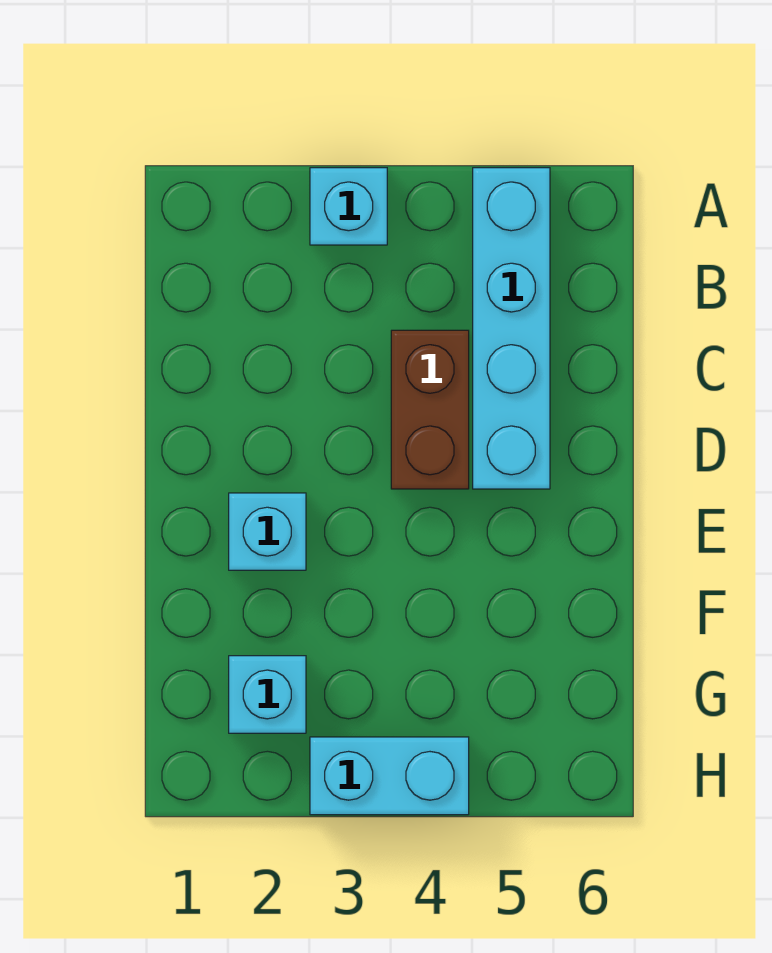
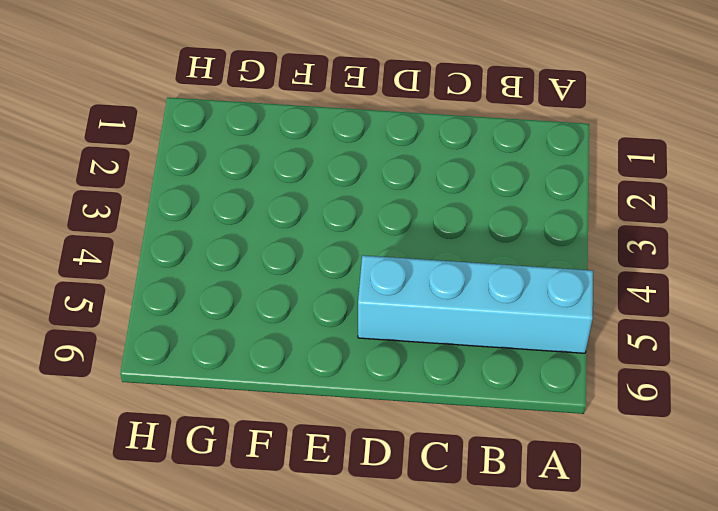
none -> cyan 1x1 brick [310,168,387,245]
none -> brown 1x2 brick [391,330,469,489]

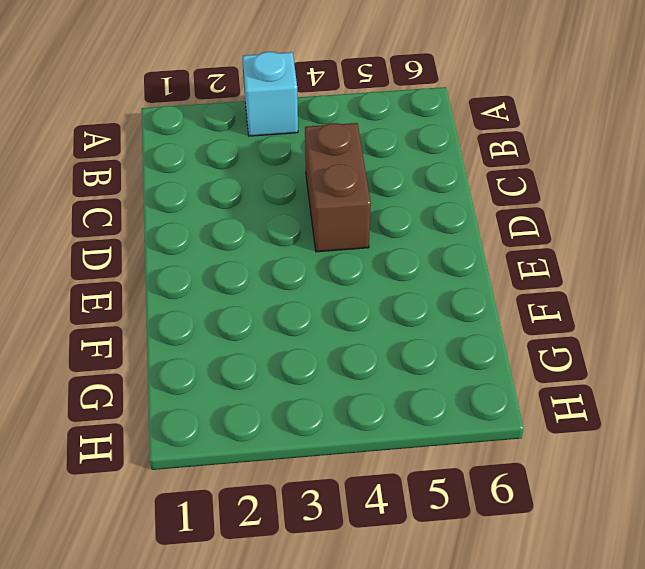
none -> cyan 1x4 brick [473,168,550,489]
none -> cyan 1x1 brick [229,493,306,570]

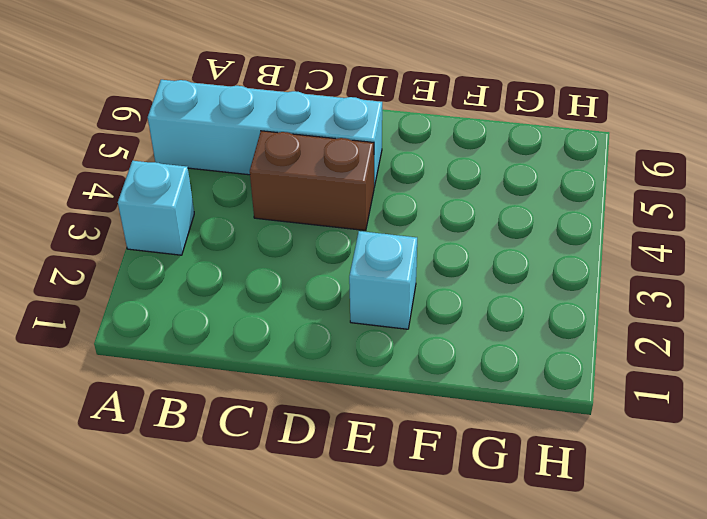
none -> cyan 1x1 brick [229,656,306,733]
none -> cyan 1x2 brick [310,737,469,815]

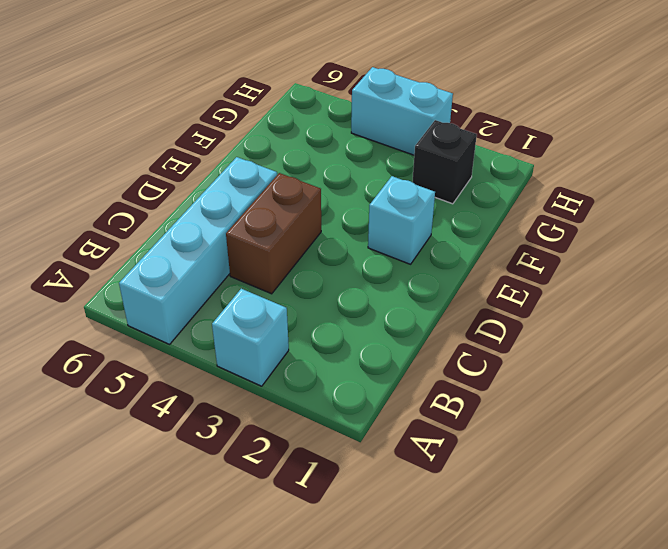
black 1x1 brick [413,120,477,204] -> cyan 1x1 brick [229,656,306,733]

